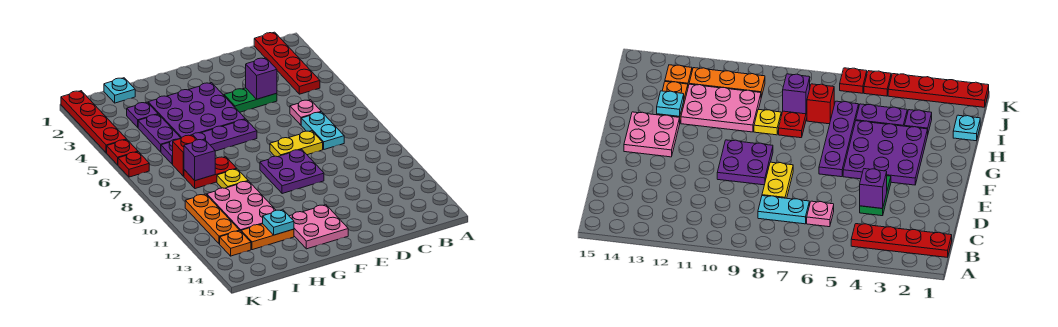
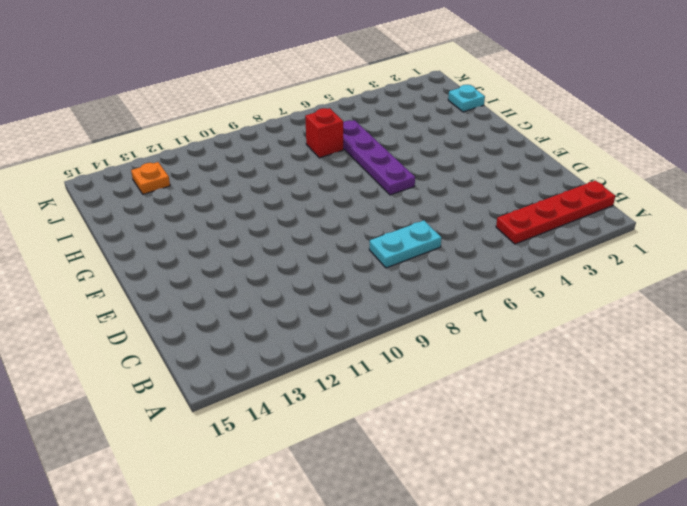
none -> pink 1x1 plate [290,100,321,125]
none -> green 1x2 plate [224,88,277,112]
none -> yellow 1x2 plate [270,131,323,157]

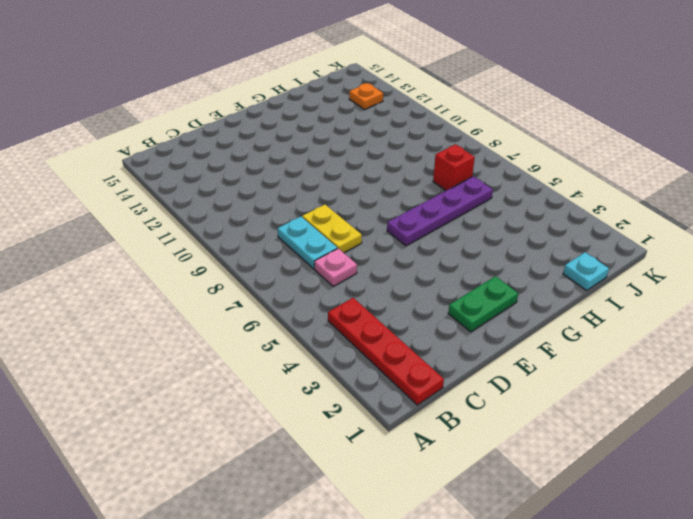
yellow 1x2 plate [302,204,362,253] -> yellow 1x2 plate turned to [270,131,323,157]
green 1x2 plate [448,276,518,332] -> green 1x2 plate moved to [224,88,277,112]
none -> purple 2x2 plate [260,149,324,194]
none -> purple 3x3 plate [148,83,245,138]
none -> pink 2x2 plate [289,205,348,249]

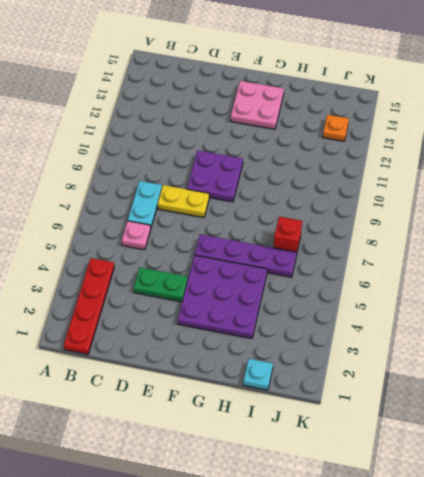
none -> red 1x2 plate [184,157,237,189]
none -> yellow 1x1 plate [217,169,248,188]
none -> pink 2x3 plate [207,181,276,231]

